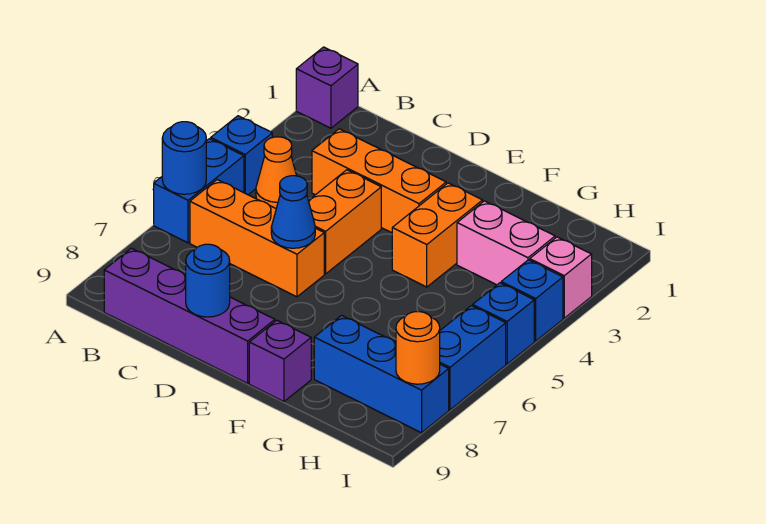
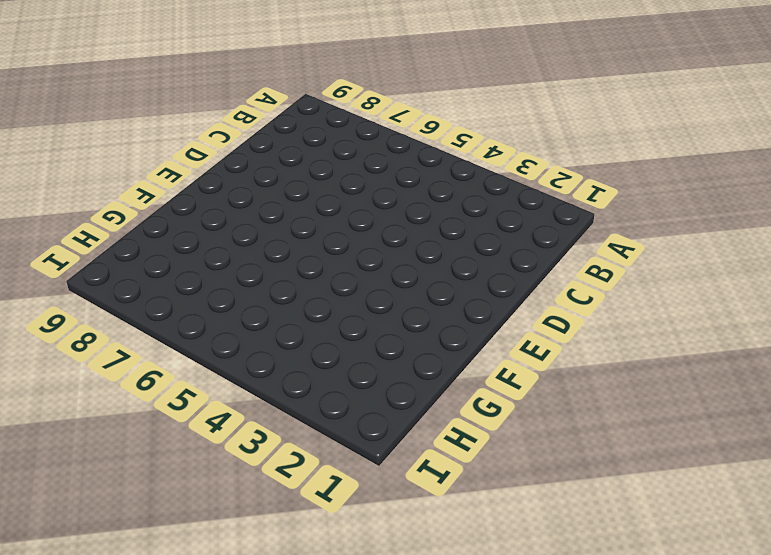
none -> purple 1x1 brick [296,47,358,128]
none -> blue 1x1 brick [211,116,272,195]
none -> blue 1x2 brick [154,139,244,243]

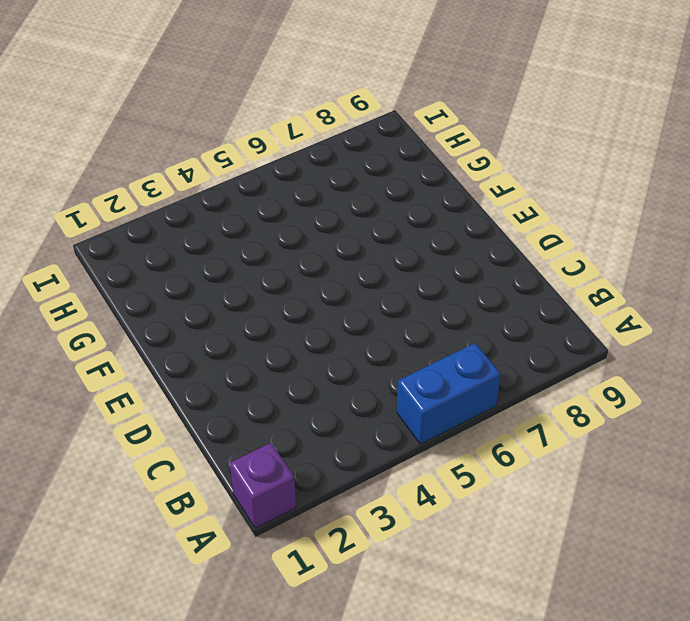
none -> blue 1x1 brick [211,116,272,195]
none -> orange 1x1 cone [256,137,297,208]
none -> orange 1x3 brick [190,180,324,297]

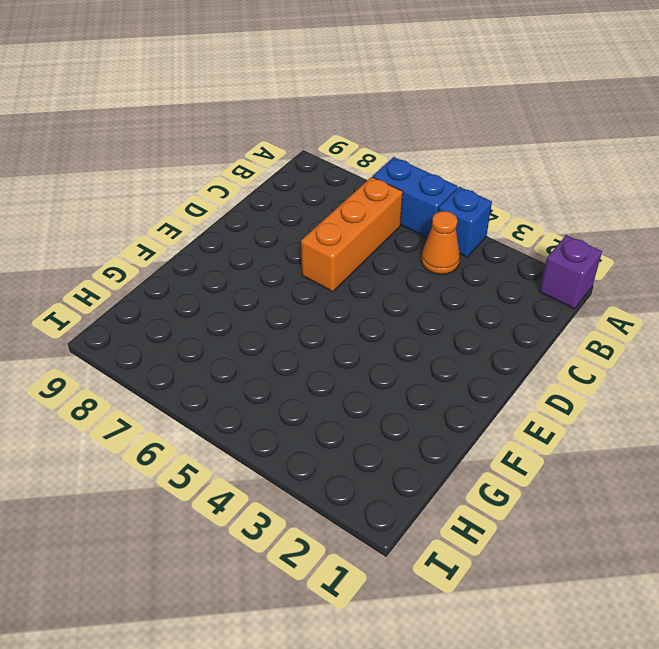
none -> purple 1x4 brick [104,248,275,383]
none -> orange 1x3 brick [312,129,446,233]
none -> orange 1x2 brick [308,170,381,274]

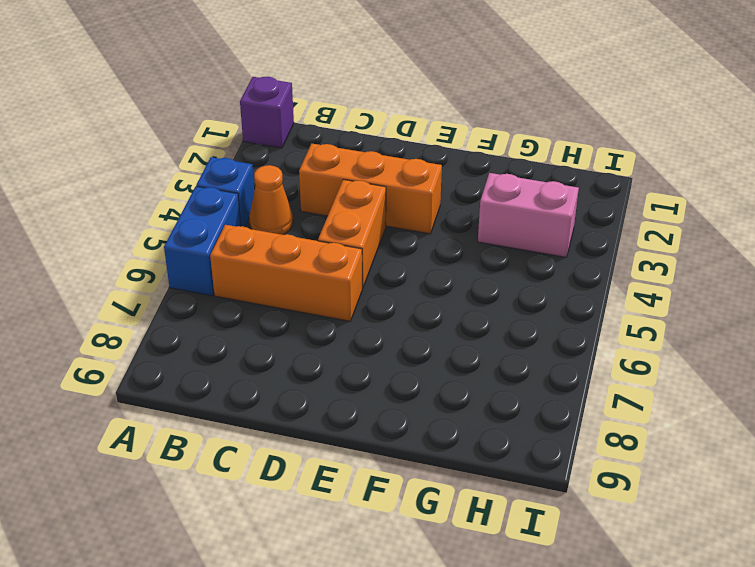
none -> purple 1x4 brick [104,248,275,383]
none -> orange 1x2 brick [392,183,483,287]
none -> purple 1x1 brick [249,320,311,401]

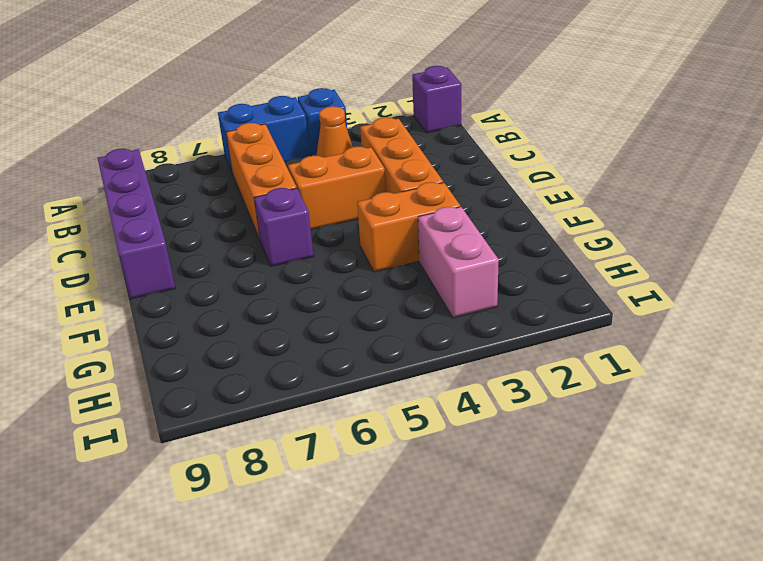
purple 1x1 brick [254,188,313,266] -> purple 1x1 brick moved to [249,320,311,401]
none -> blue 1x3 brick [314,315,449,433]
none -> pink 1x1 brick [530,237,592,318]
none -> blue 1x1 brick [501,260,563,341]

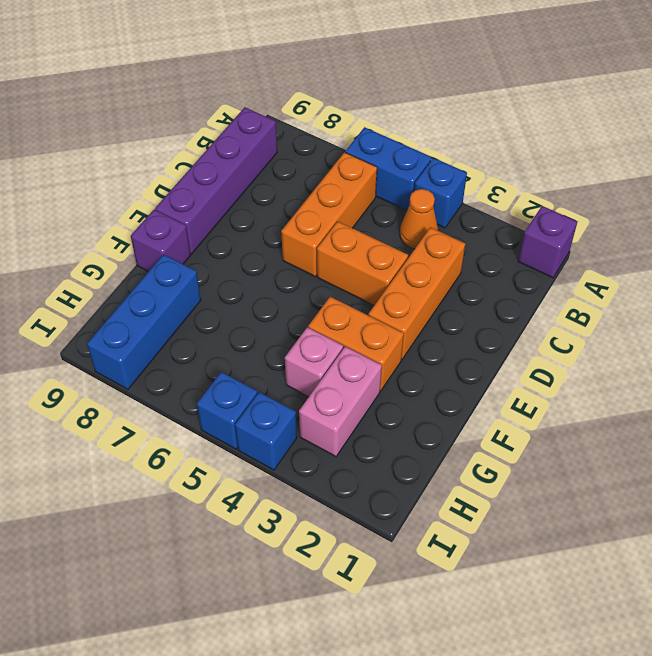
pink 1x1 brick [285,327,343,397] -> pink 1x1 brick moved to [530,237,592,318]
none -> blue 1x2 brick [440,306,506,410]
none -> blue 1x1 round brick [162,122,206,194]
none -> blue 1x1 cone [271,176,315,248]

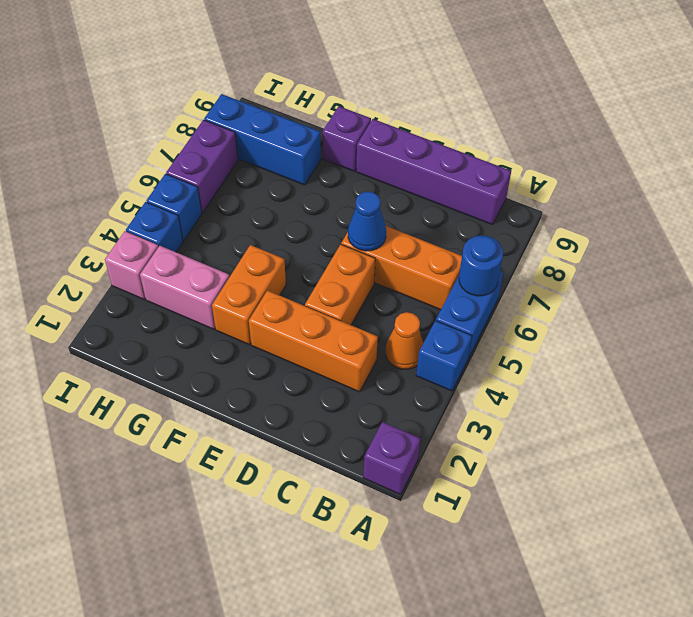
purple 1x2 brick [166,120,238,213] -> blue 1x2 brick [440,306,506,410]
none -> blue 1x1 round brick [186,244,230,317]
none -> orange 1x1 round brick [396,312,440,384]

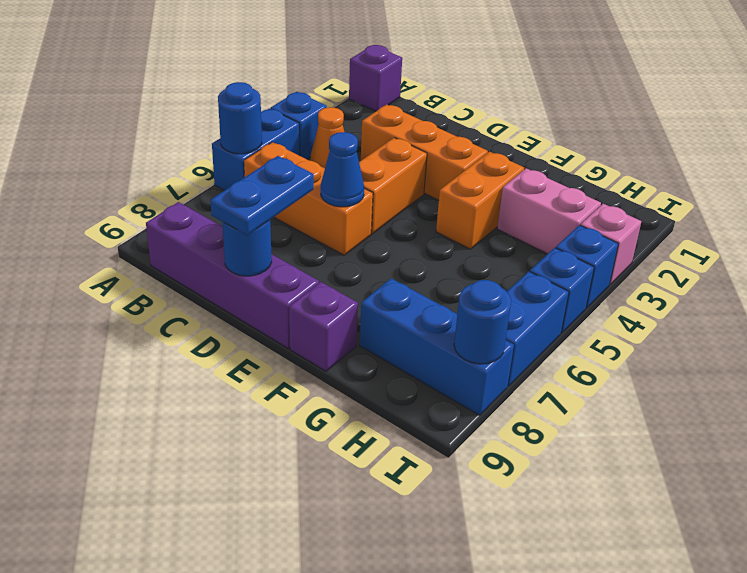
blue 1x2 plate [210,156,314,235] -> none
blue 1x1 round brick [454,280,511,364] -> orange 1x1 round brick [396,312,440,384]

